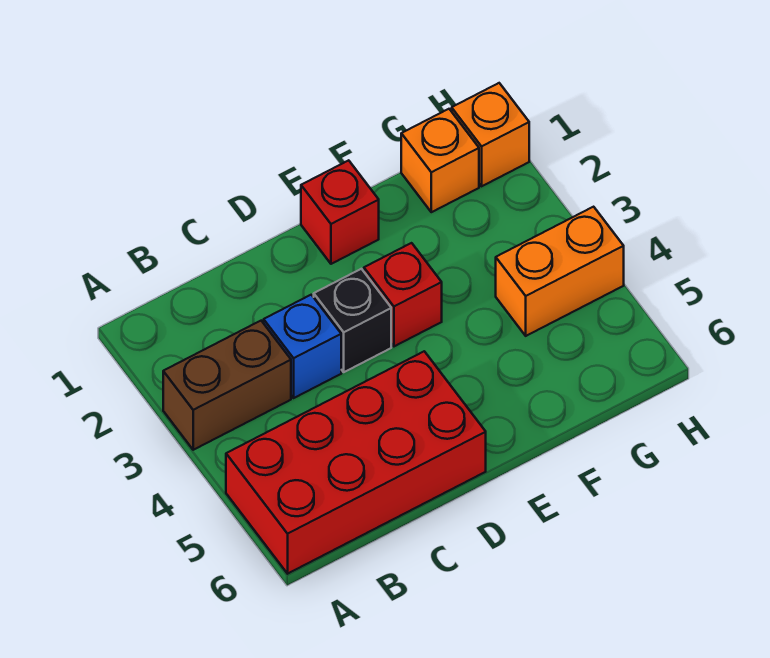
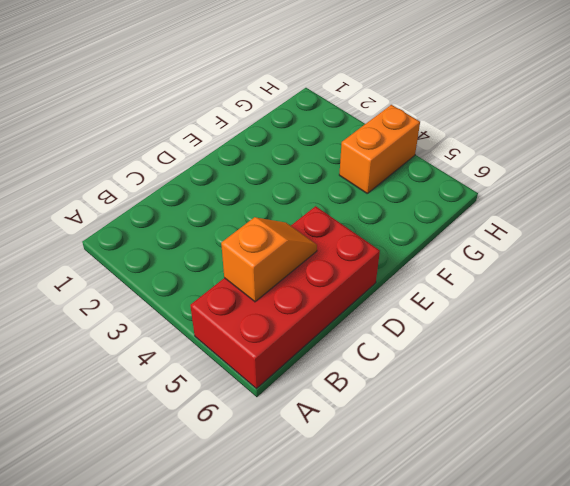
orange 1x2 slope [221,217,317,302] -> none
none -> brown 1x2 brick [163,321,291,450]
none -> blue 1x1 brick [264,295,341,398]

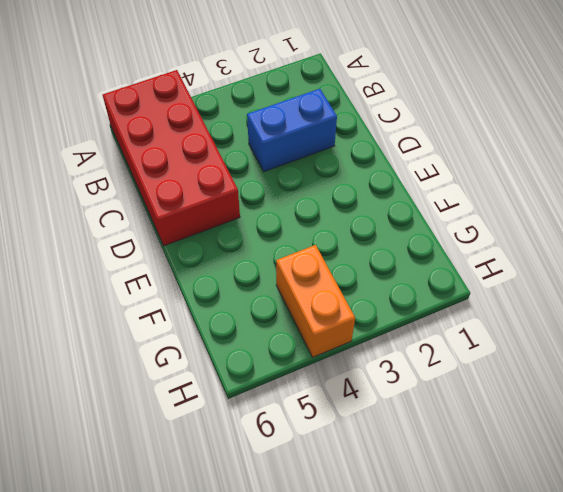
blue 1x2 brick [247,89,337,172] -> blue 1x1 brick [264,295,341,398]
none -> brown 1x2 brick [163,321,291,450]
none -> black 1x1 brick [314,269,391,372]

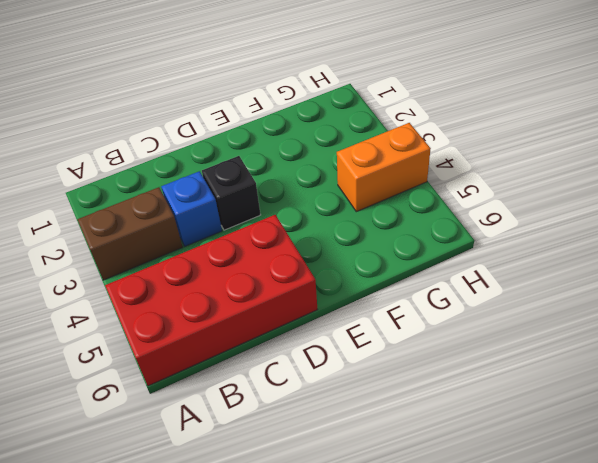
none -> red 1x1 brick [301,160,379,264]
none -> red 1x1 brick [364,243,442,346]

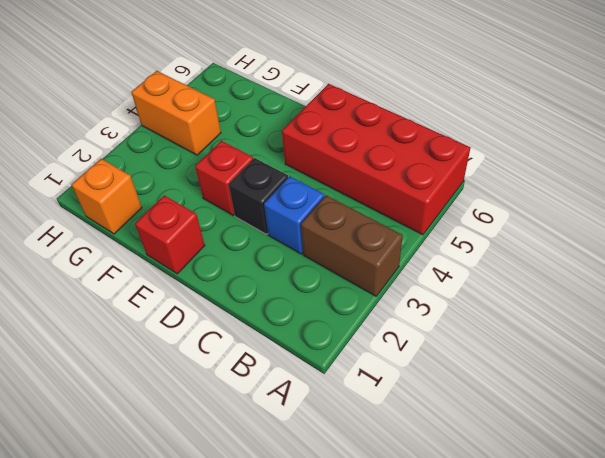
none -> orange 1x1 brick [452,83,529,186]

